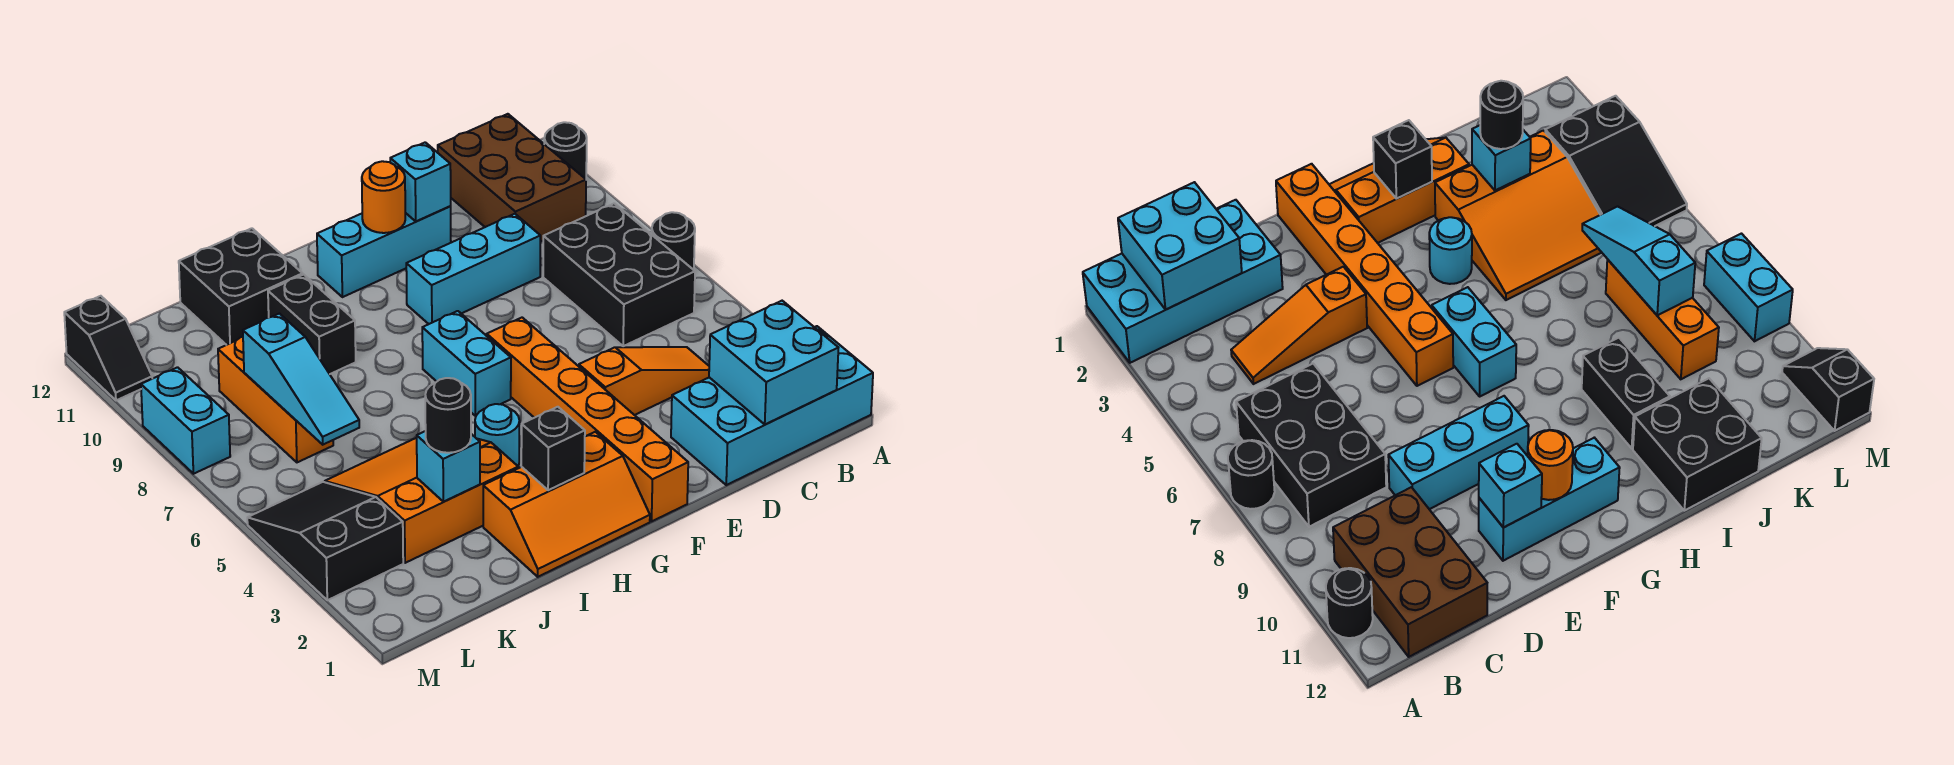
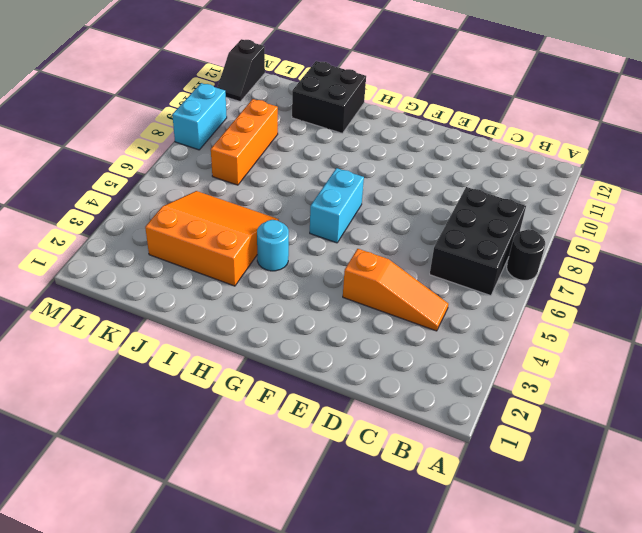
none -> cyan 2x4 brick [671,326,873,485]
none -> black 1x1 round brick [544,122,587,179]
none -> brown 2x3 brick [438,114,586,242]

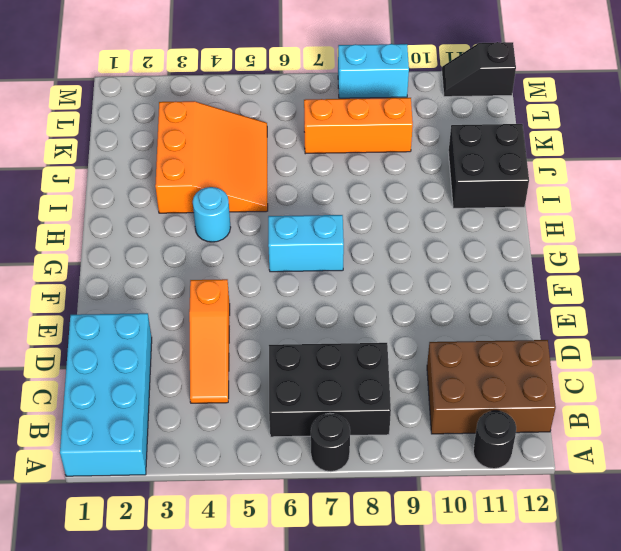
none -> cyan 1x3 brick [406,214,540,324]
none -> cyan 1x3 brick [317,206,451,297]
none -> orange 1x6 brick [487,318,688,521]

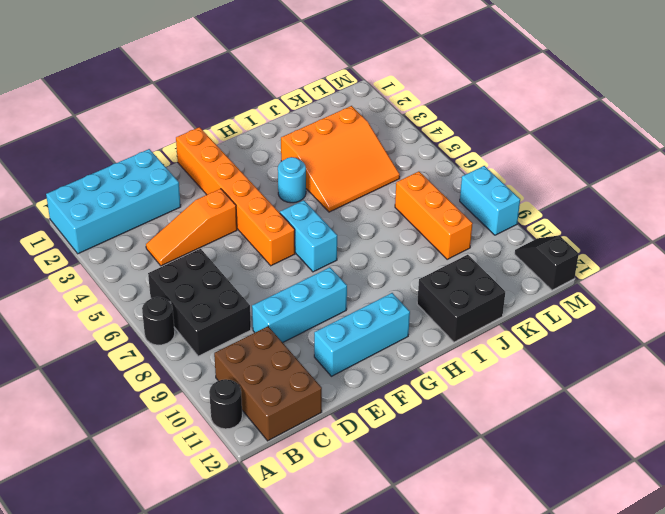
none -> orange 2x3 slope [483,432,650,577]
none -> black 1x2 brick [268,275,356,374]
none -> black 2x3 slope [247,482,403,600]

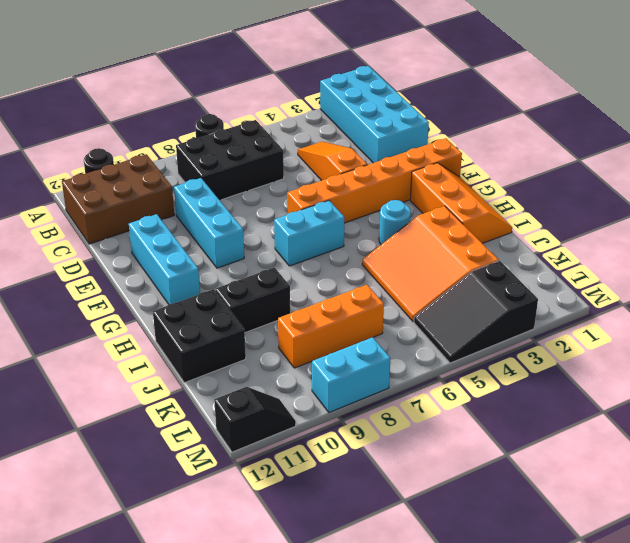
none -> cyan 2x2 brick [709,301,838,425]
none -> cyan 1x1 brick [390,142,451,221]
none -> orange 1x1 round brick [362,161,405,233]

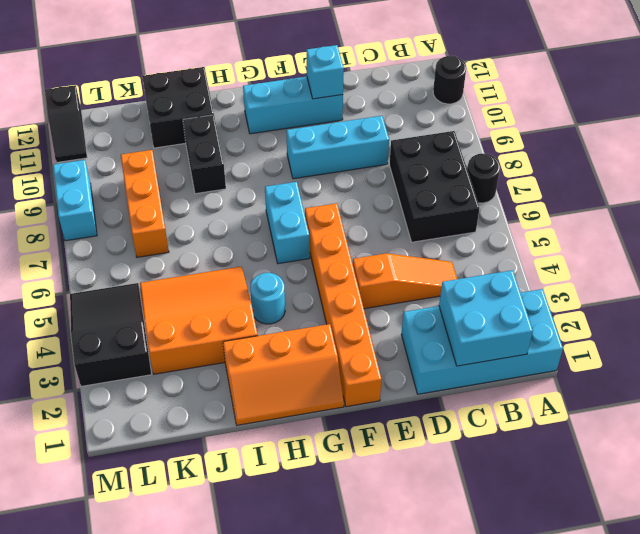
none -> brown 2x3 brick [438,114,586,242]
none -> orange 1x1 round brick [362,161,405,233]
none -> black 1x1 brick [521,407,585,490]

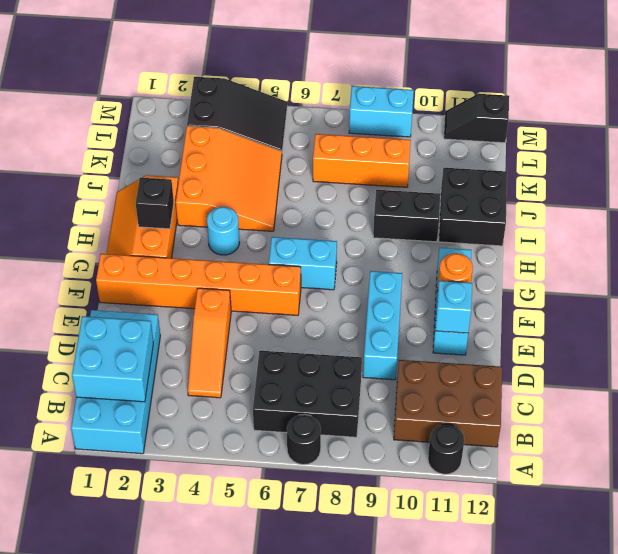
none -> cyan 1x1 brick [417,431,480,502]
none -> cyan 1x3 slope [243,314,359,445]
none -> black 1x1 round brick [425,378,471,453]

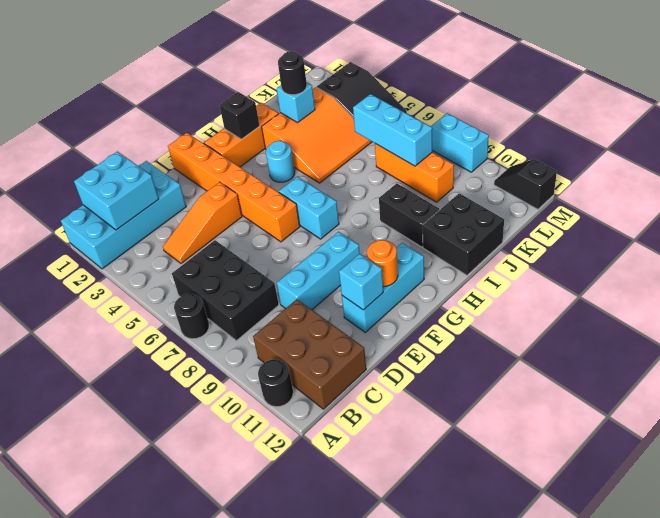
cyan 1x3 brick [353,94,432,166] -> cyan 1x3 slope [243,314,359,445]

